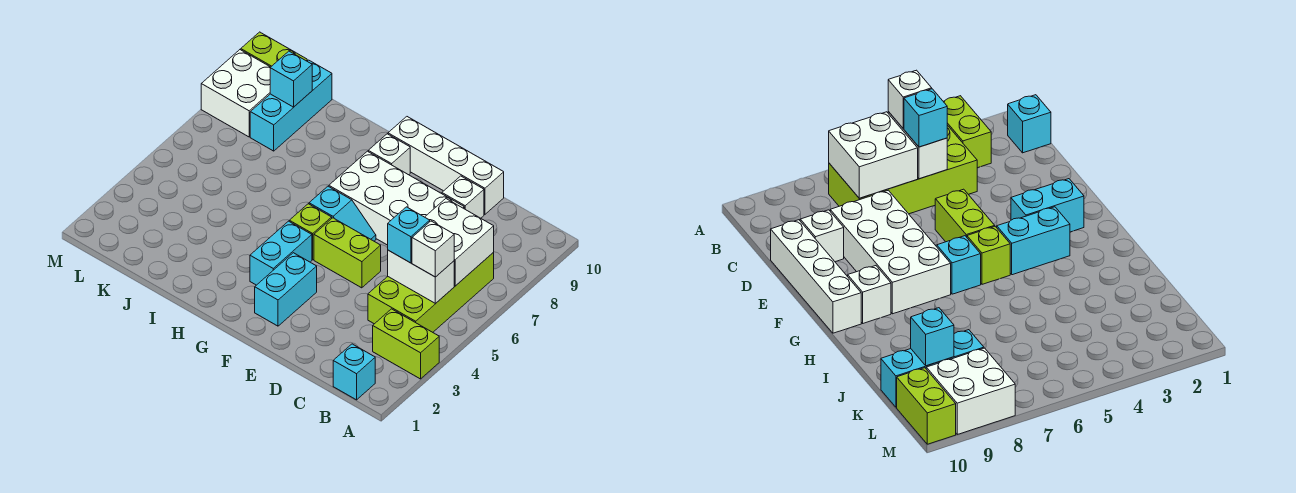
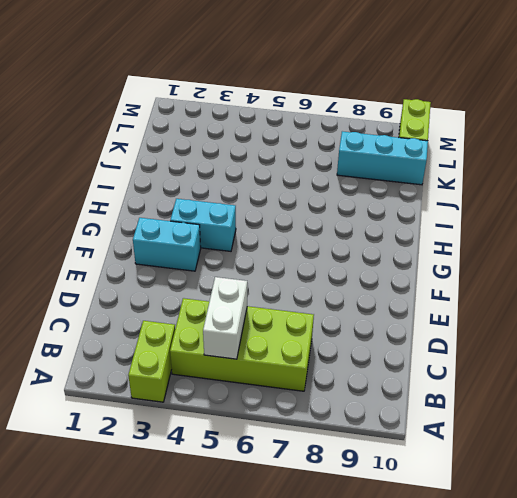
none -> cyan 1x1 brick [333,344,375,400]
none -> white 2x4 brick [329,151,464,245]
none -> white 1x1 brick [442,176,484,218]

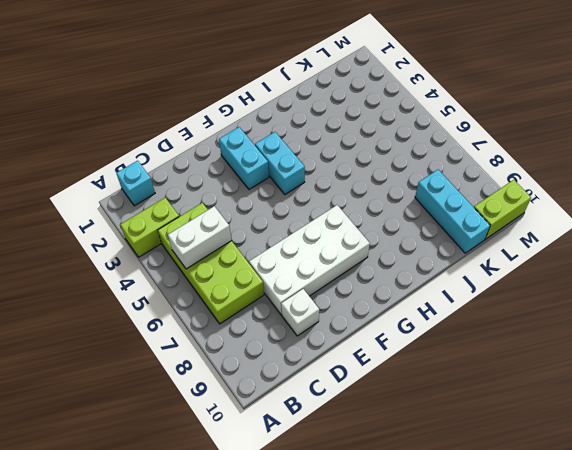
none -> white 1x4 brick [388,117,504,214]
none -> lime 1x2 brick [314,218,381,288]
none -> cyan 1x2 slope [309,186,376,241]

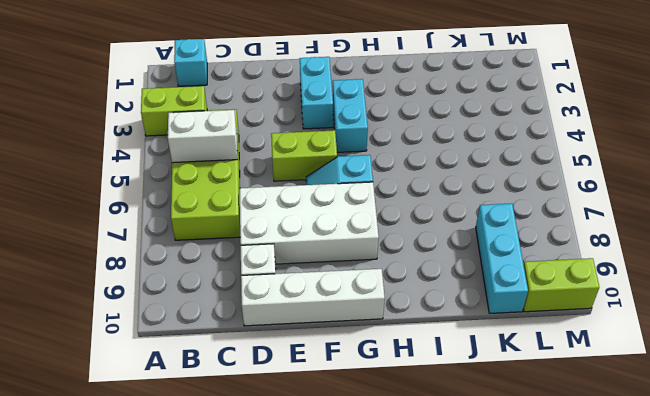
none -> lime 1x1 brick [289,204,332,260]
none -> white 1x1 brick [368,134,410,175]
none -> white 2x2 brick [201,50,270,137]

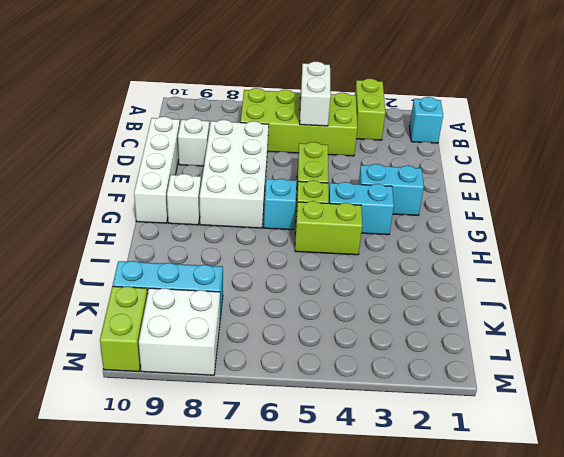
lime 1x2 brick [295,201,362,255] -> none
none -> white 2x2 brick [425,199,494,286]
none -> cyan 1x1 brick [270,51,312,107]
none -> white 1x1 brick [412,221,454,277]

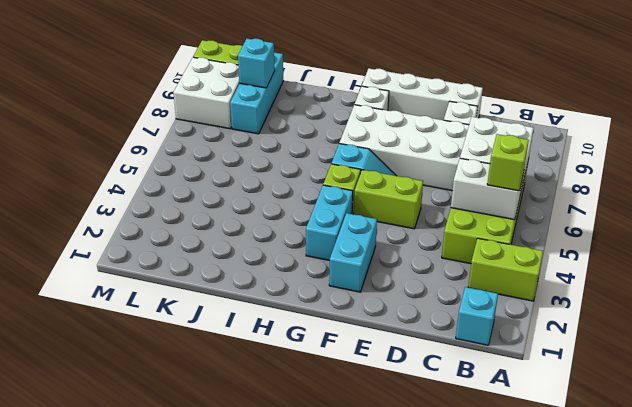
lime 1x1 brick [487,134,529,191] -> white 1x1 brick [412,221,454,277]
none -> cyan 1x1 brick [388,207,430,263]

